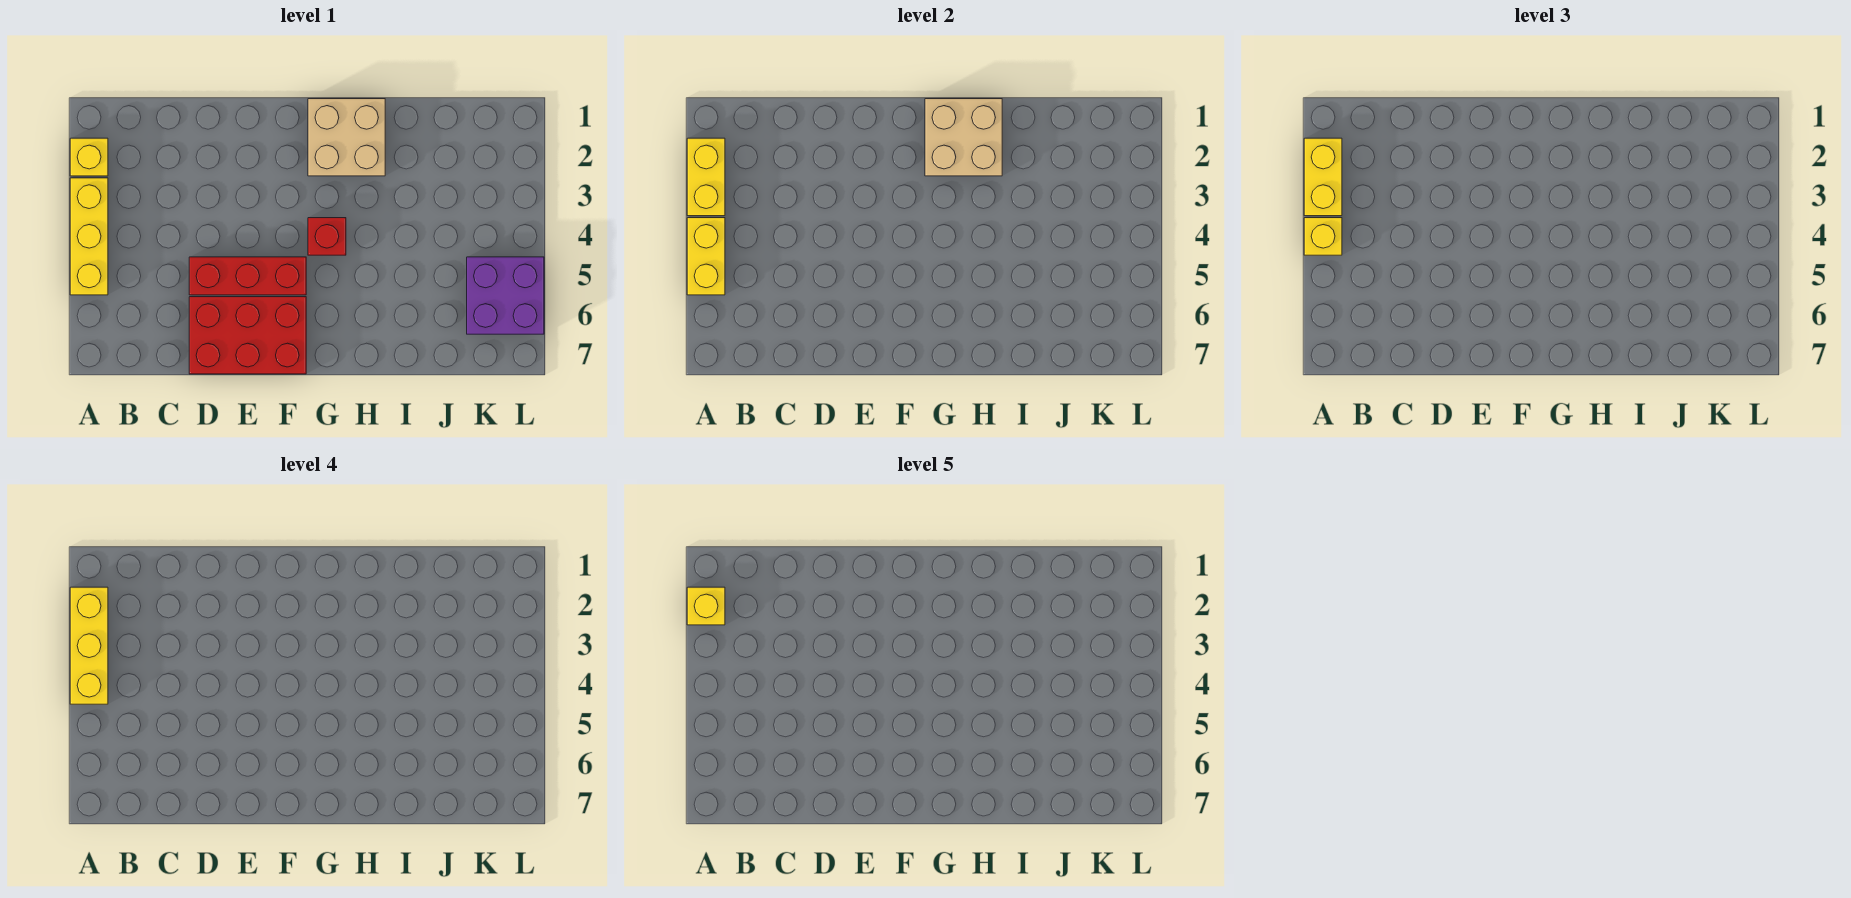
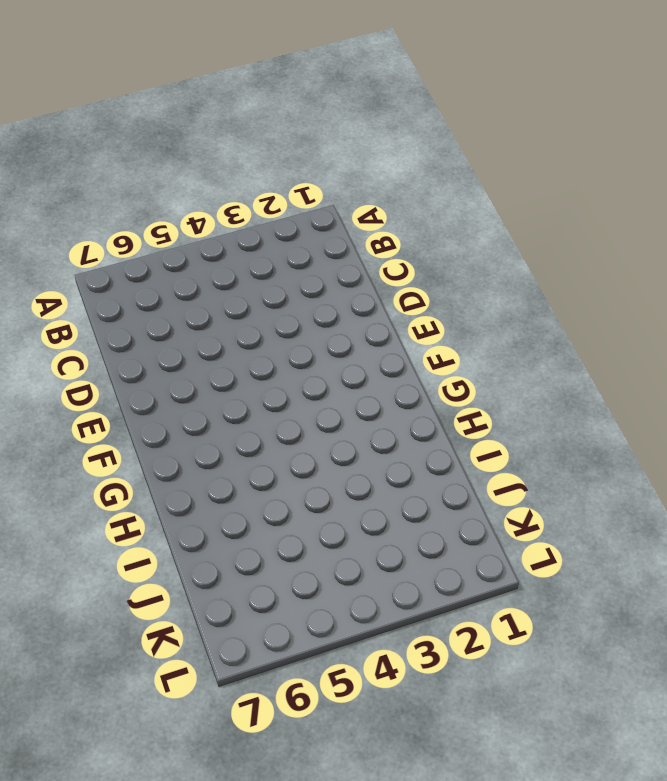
none -> yellow 1x1 brick [70,138,108,176]
none -> yellow 1x3 brick [70,178,108,295]
none -> red 1x3 brick [189,257,306,295]

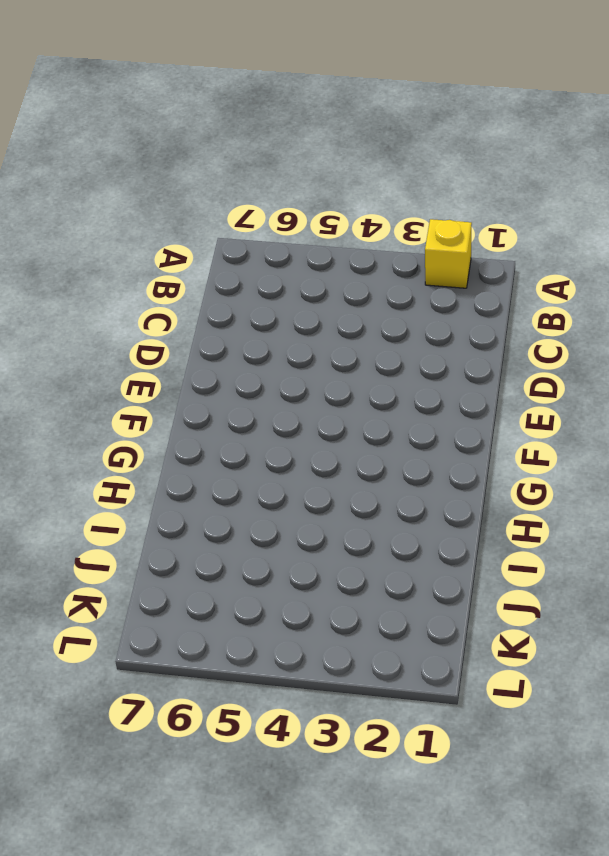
none -> yellow 1x3 brick [70,178,108,295]
none -> red 1x3 brick [189,257,306,295]
none -> red 2x3 brick [189,297,306,374]

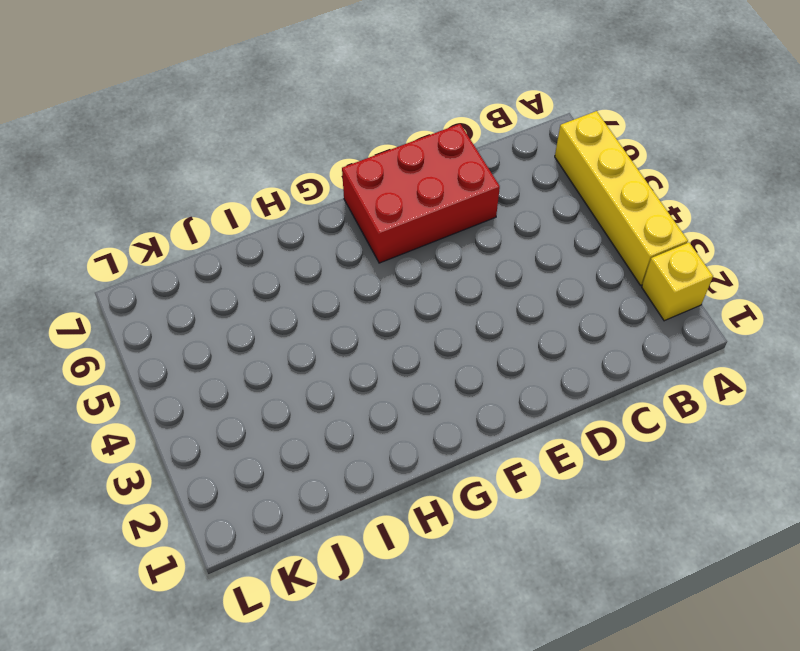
yellow 1x4 brick [555,111,688,285] -> yellow 1x3 brick [70,178,108,295]
none -> red 1x3 brick [189,257,306,295]
none -> tan 2x2 brick [308,99,385,176]
none -> red 1x1 brick [308,218,346,255]

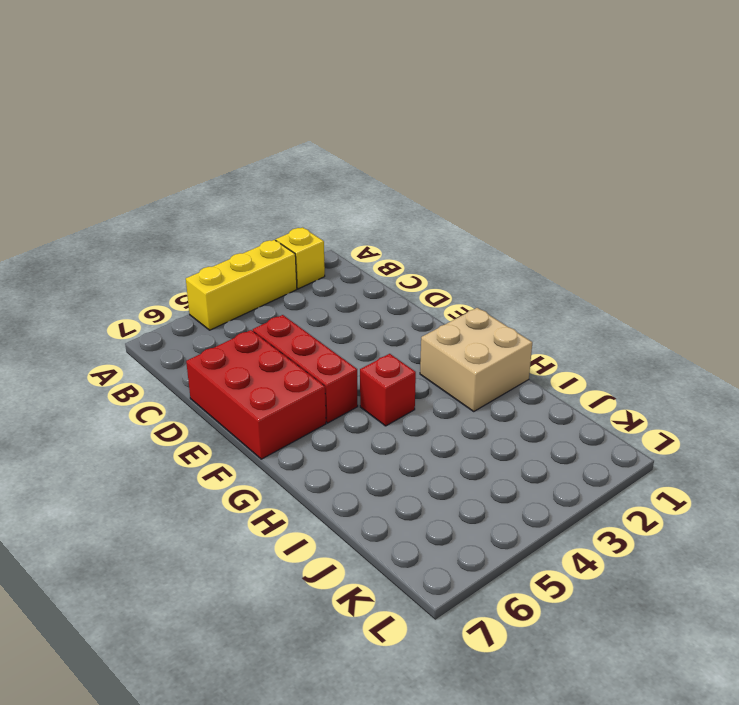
none -> purple 2x2 brick [467,257,544,334]
none -> yellow 1x2 brick [687,138,725,216]
none -> yellow 1x2 brick [687,218,725,295]

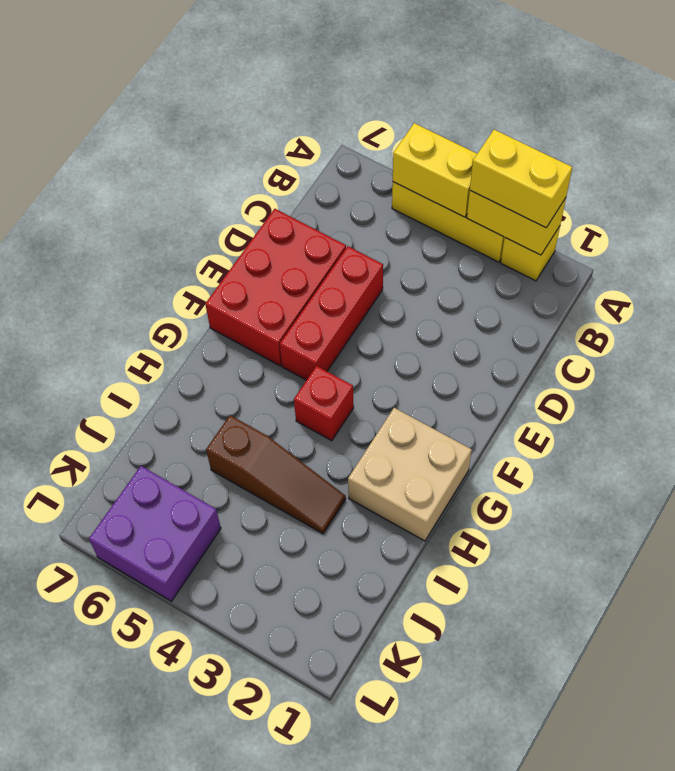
brown 1x3 slope [206,415,346,534] -> none
none -> tan 2x2 brick [925,99,1002,176]
none -> yellow 1x1 brick [1304,218,1342,255]
none -> yellow 1x3 brick [70,587,108,704]

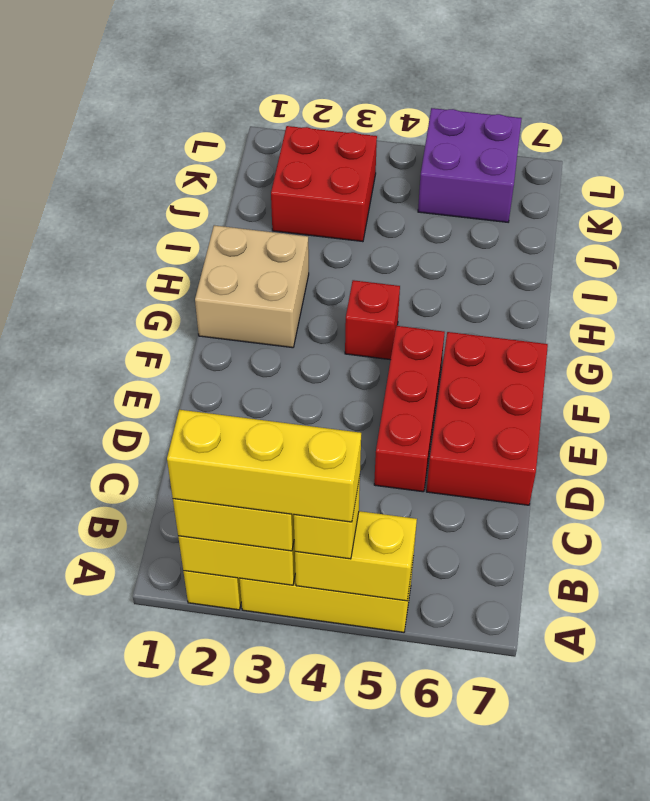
red 2x2 brick [271,126,377,242] -> none
none -> tan 2x2 brick [925,99,1002,176]
none -> yellow 1x1 brick [687,587,725,625]

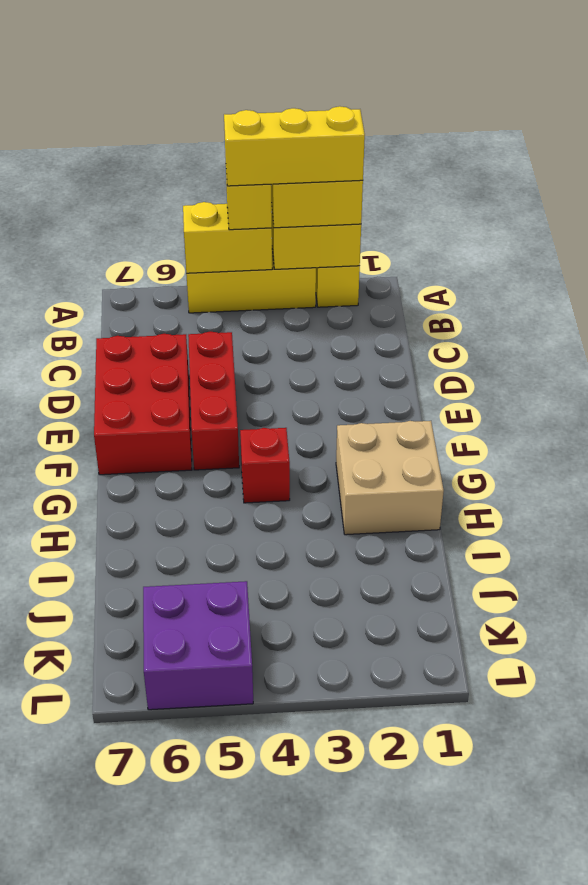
none -> tan 2x2 brick [925,99,1002,176]
none -> yellow 1x1 brick [687,587,725,625]

